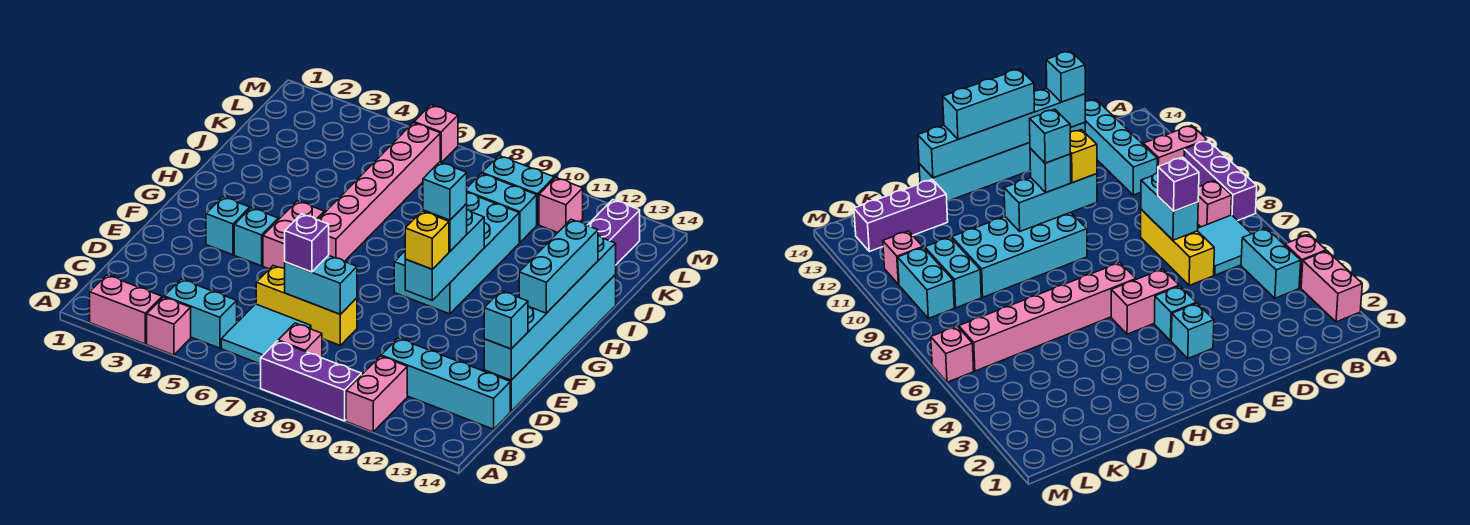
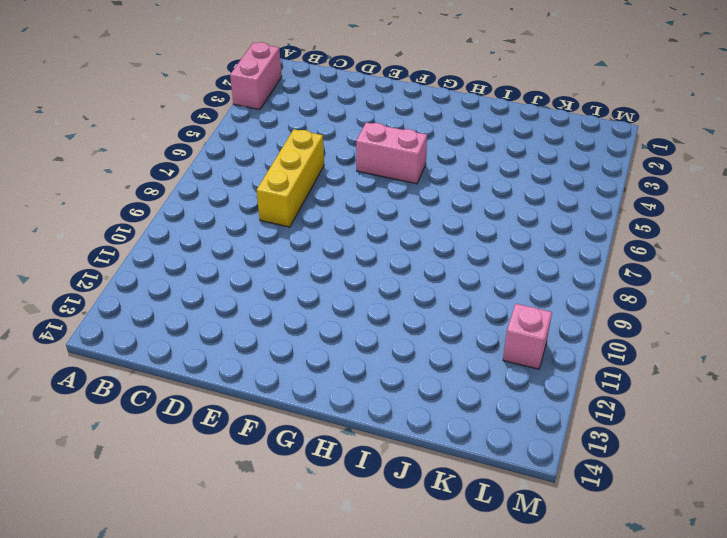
none -> pink 1x1 brick [147,297,191,355]
none -> purple 1x3 brick [261,341,361,421]
none -> pink 1x2 brick [346,356,407,432]

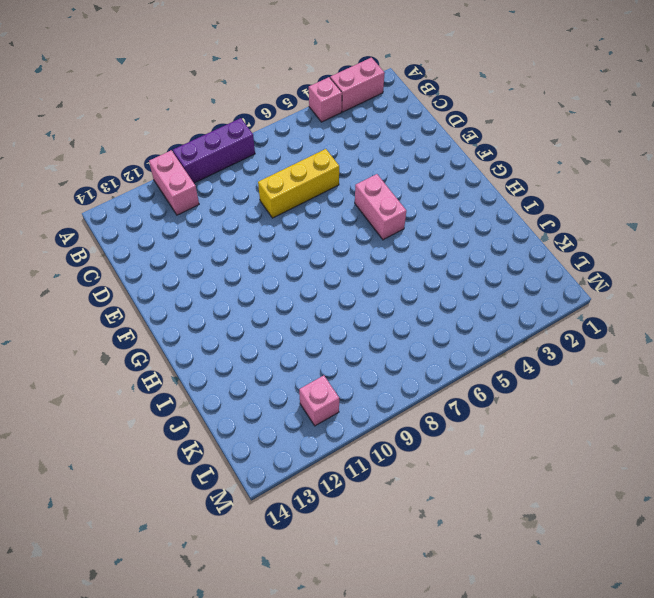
none -> cyan 1x2 brick [164,279,237,348]
none -> cyan 2x2 tile [221,304,311,364]
none -> pink 1x1 brick [278,323,322,358]

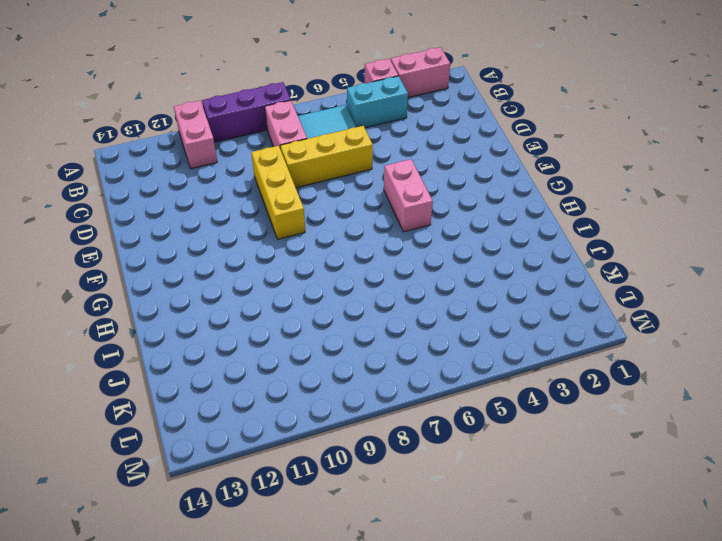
pink 1x2 brick [265,100,307,149] -> pink 1x1 brick [278,323,322,358]
yellow 1x3 brick [251,146,305,239] -> none
none -> cyan 1x4 brick [381,338,510,429]
none -> cyan 1x6 brick [484,275,616,411]
none -> cyan 1x1 brick [206,197,250,255]

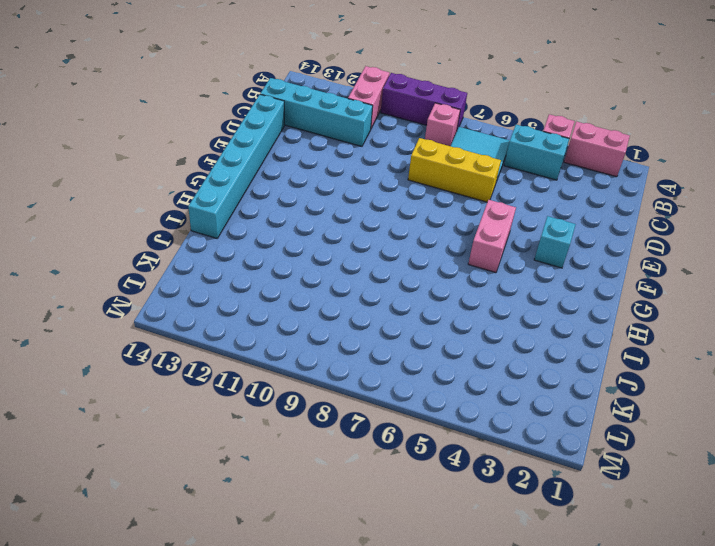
none -> cyan 1x1 brick [234,208,278,266]
none -> pink 1x6 brick [318,123,440,262]
none -> cyan 2x4 brick [394,193,519,314]

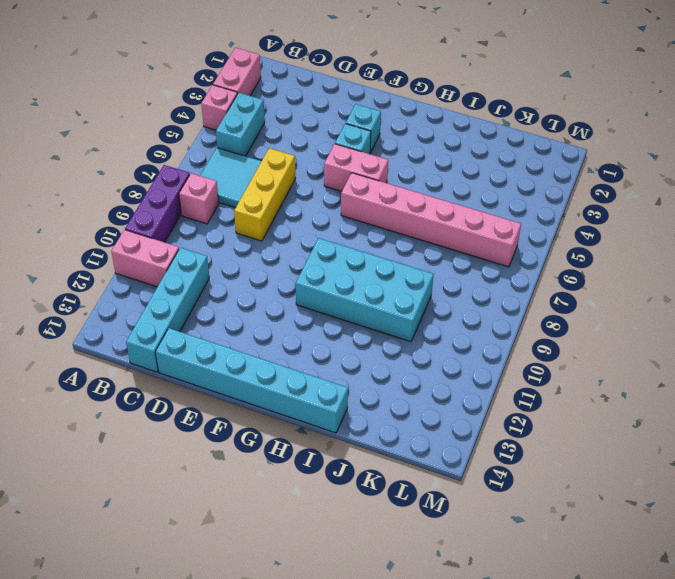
none -> purple 1x3 brick [587,200,640,265]
none -> cyan 1x2 brick [467,173,537,242]
none -> cyan 1x2 brick [482,156,554,225]

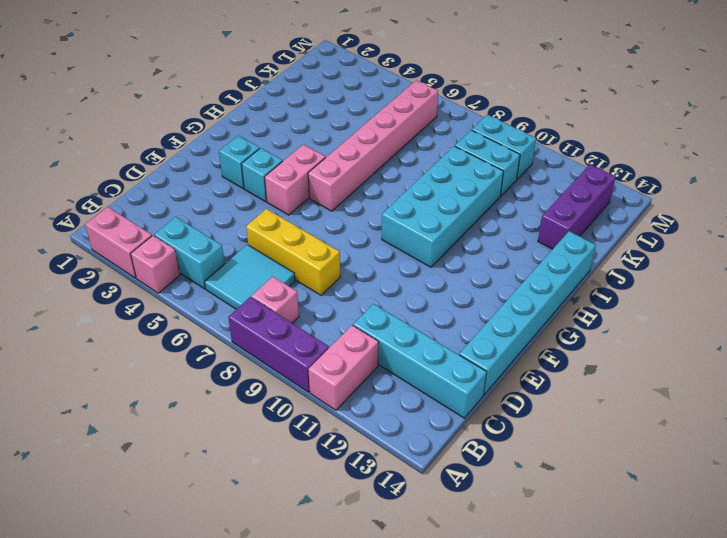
none -> pink 1x1 brick [539,178,583,233]
none -> pink 1x1 brick [414,105,458,163]
none -> cyan 1x2 brick [285,255,357,314]

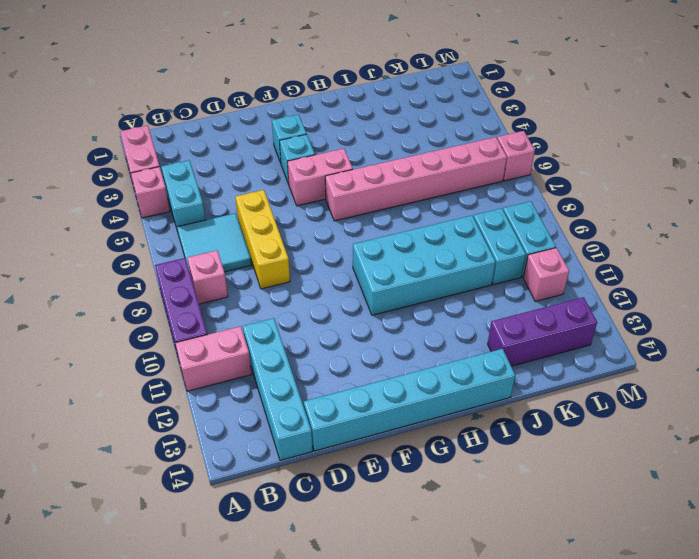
none -> cyan 1x2 brick [285,255,357,314]
none -> cyan 1x6 brick [484,235,616,380]
none -> cyan 1x3 brick [405,209,484,300]

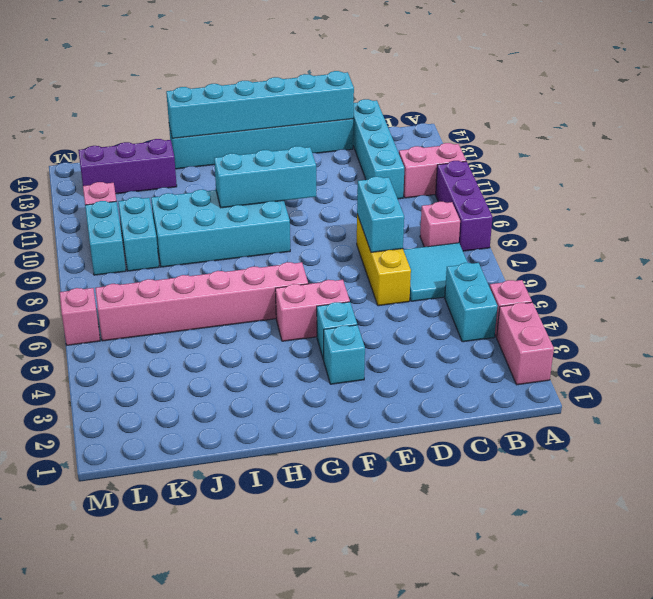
none -> purple 1x1 brick [285,214,329,272]
none -> cyan 1x1 brick [484,291,528,349]
none -> yellow 1x1 brick [405,211,449,269]

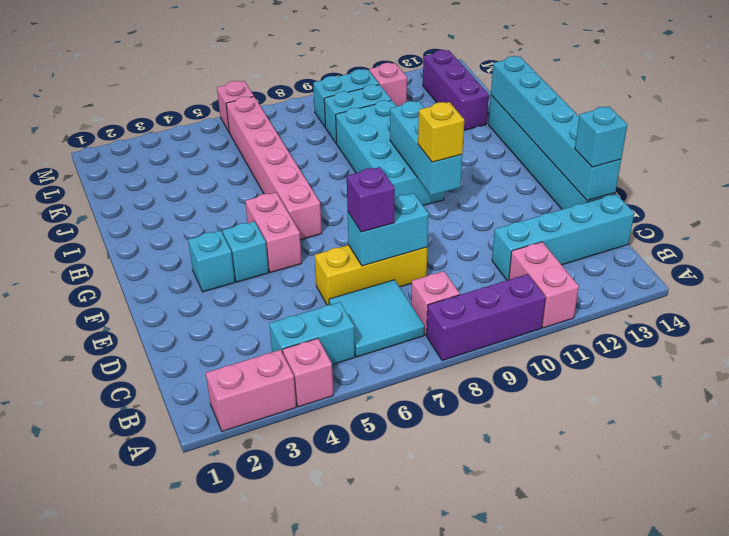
none -> cyan 1x3 brick [519,219,598,313]
none -> cyan 1x1 brick [423,204,467,251]
none -> cyan 1x1 brick [423,162,467,220]

